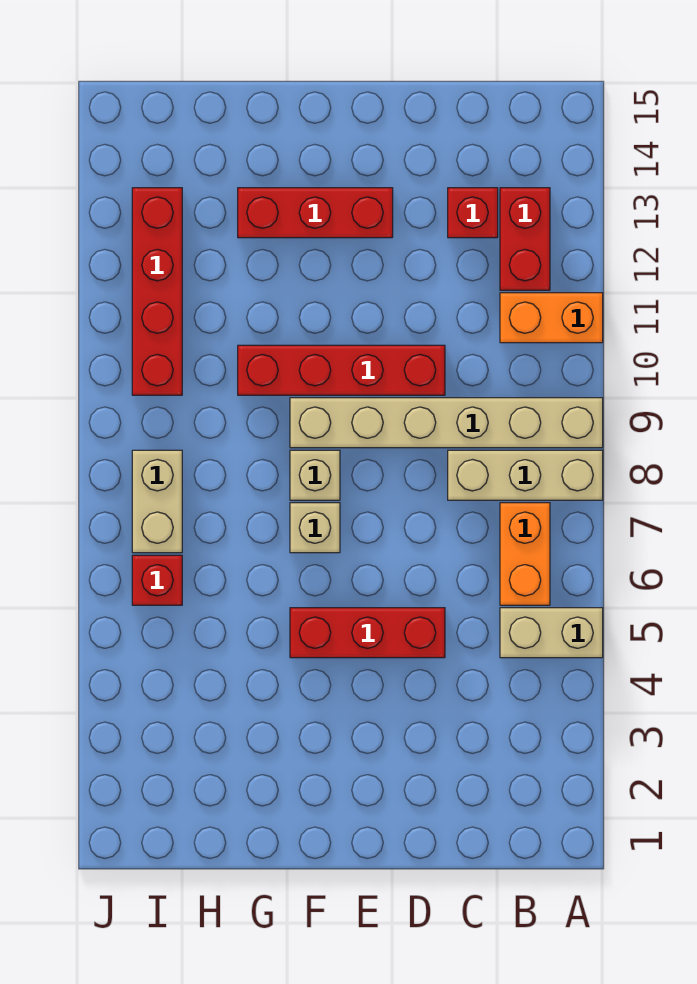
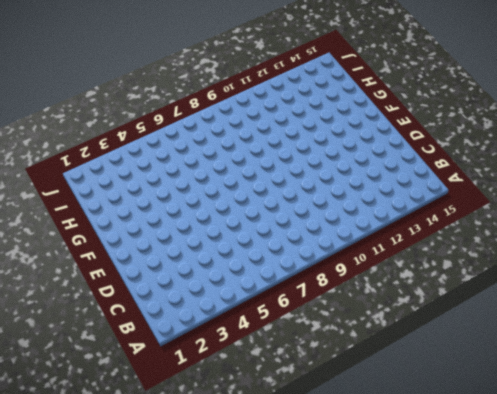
none -> tan 1x2 brick [500,608,603,658]
none -> tan 1x3 brick [448,450,603,500]
none -> tan 1x6 brick [290,398,603,448]

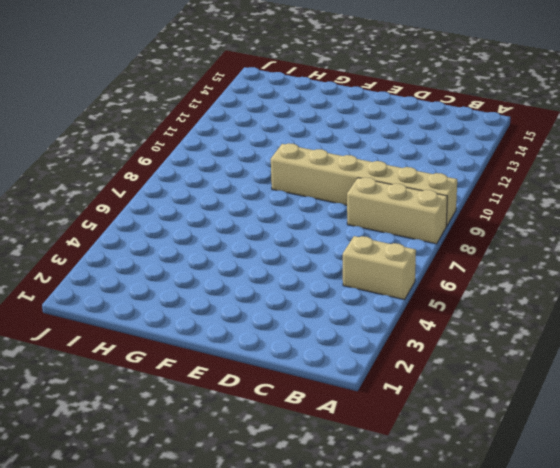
none -> orange 1x2 brick [500,293,603,343]
none -> orange 1x2 brick [500,503,550,605]
none -> red 1x2 brick [500,188,550,290]

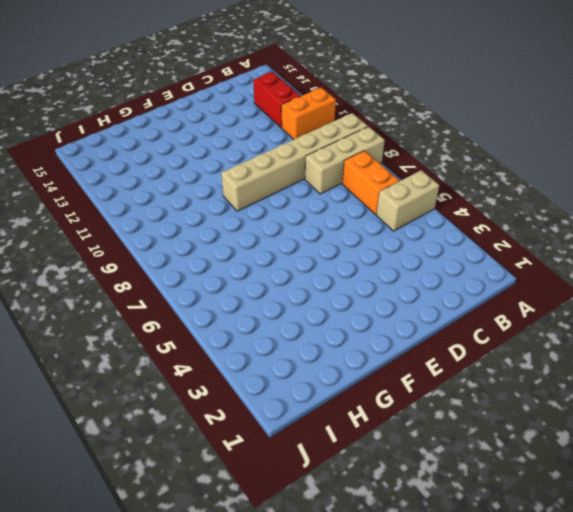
none -> red 1x1 brick [448,188,498,238]
none -> red 1x3 brick [290,608,445,658]
none -> red 1x4 brick [238,345,445,395]

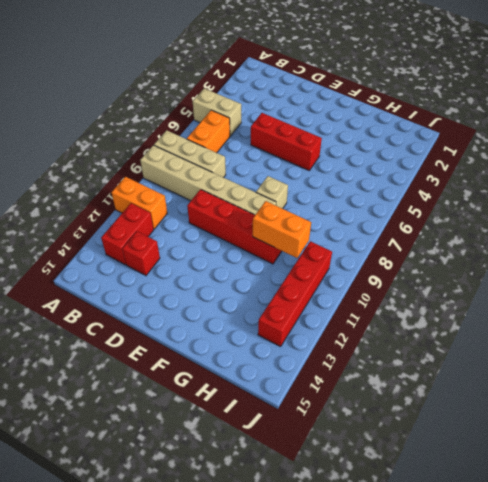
orange 1x2 brick [253,201,311,258] -> none
none -> red 1x3 brick [238,188,393,238]
none -> tan 1x1 brick [290,503,340,553]
none -> red 1x1 brick [132,555,182,605]

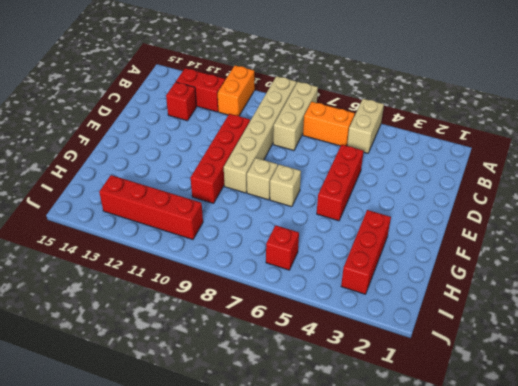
red 1x3 brick [341,210,391,294] -> red 1x3 brick moved to [238,188,393,238]
none -> tan 1x2 brick [132,450,182,553]

